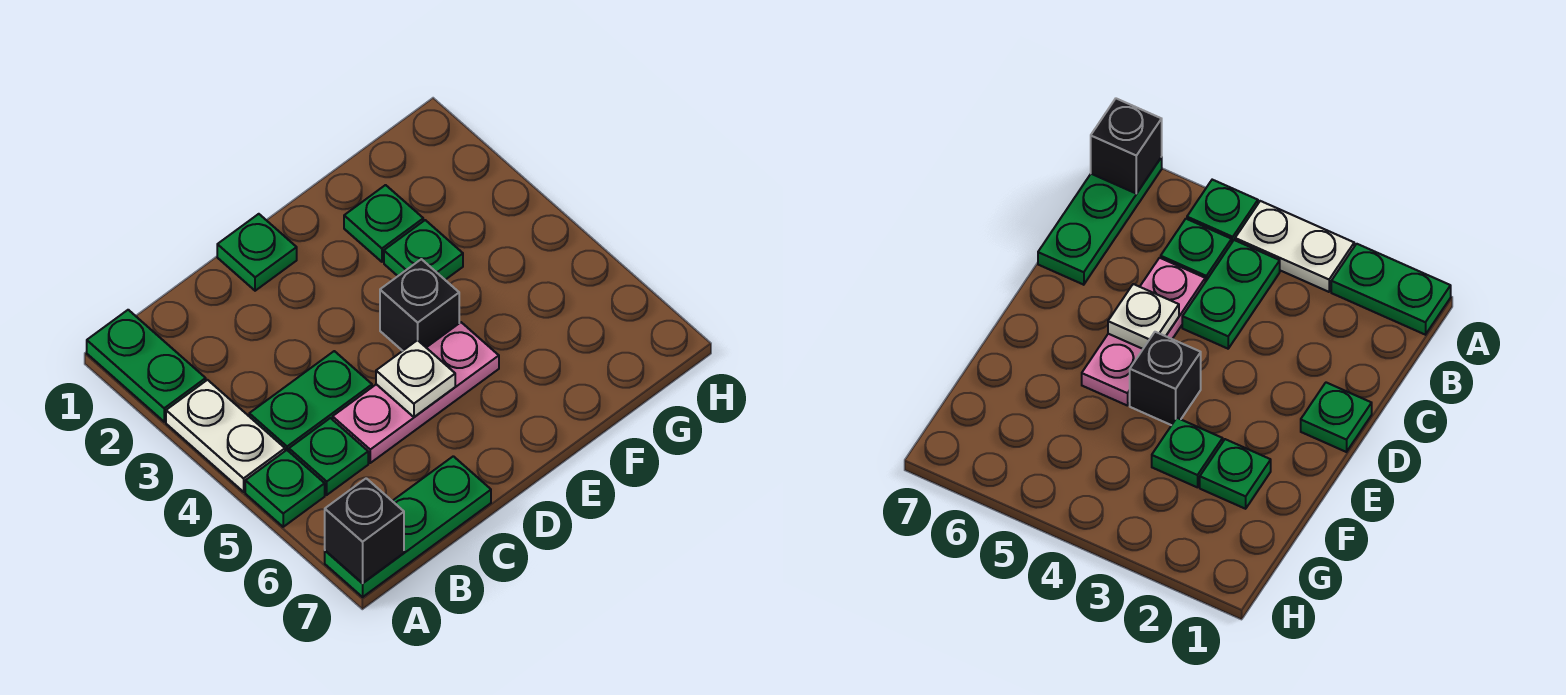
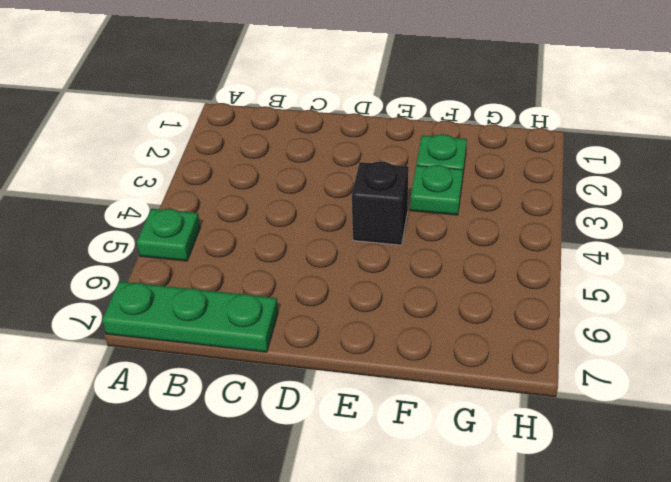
none -> green 1x2 plate [87,310,206,422]
none -> white 1x2 plate [166,380,285,492]
none -> green 1x2 plate [249,351,372,451]

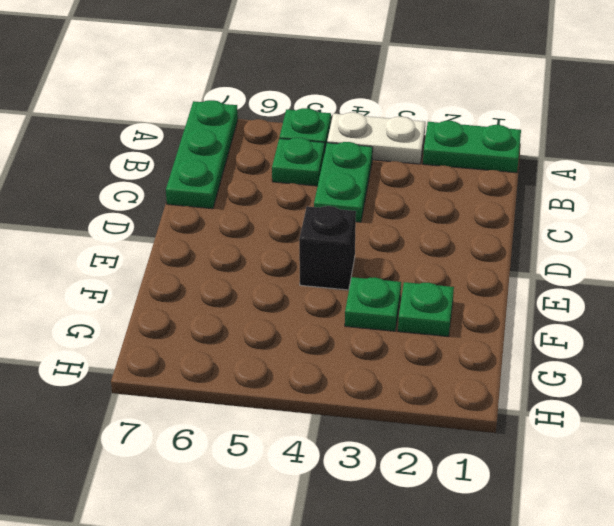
none -> pink 1x3 plate [333,322,499,463]
none -> green 1x1 plate [217,214,297,291]
none -> black 1x1 brick [325,478,404,583]

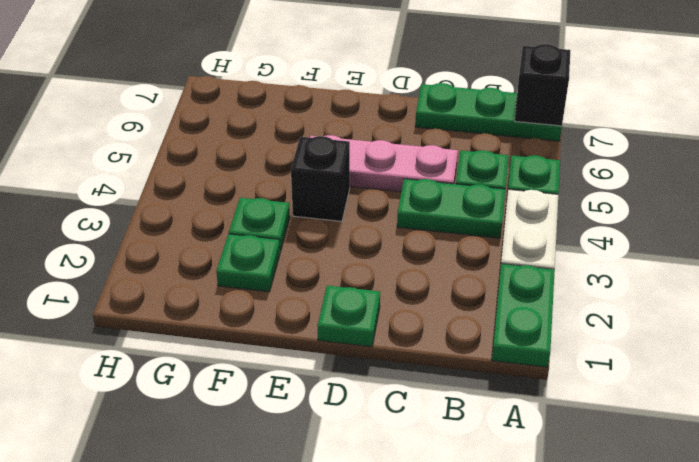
none -> white 1x1 plate [376,340,455,417]

